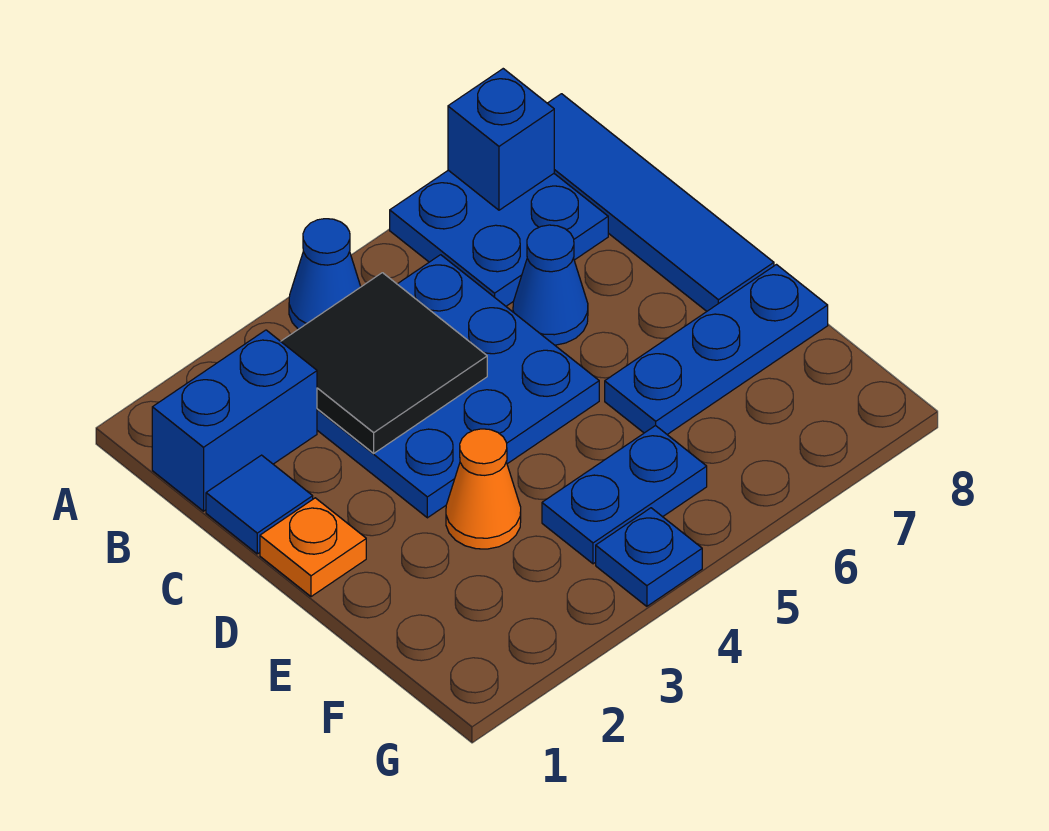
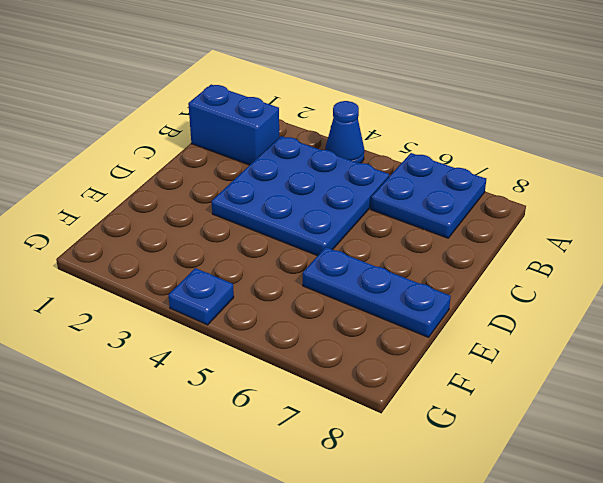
none -> blue 1x4 tile [547,94,774,311]
none -> blue 1x1 tile [206,455,313,554]
none -> blue 1x1 cone [513,225,588,345]

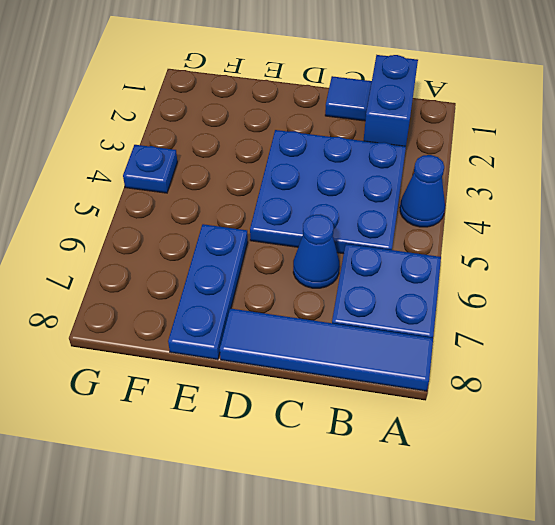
none -> orange 1x1 plate [260,498,366,597]
none -> orange 1x1 cone [446,429,521,549]
none -> blue 1x2 plate [542,425,707,564]

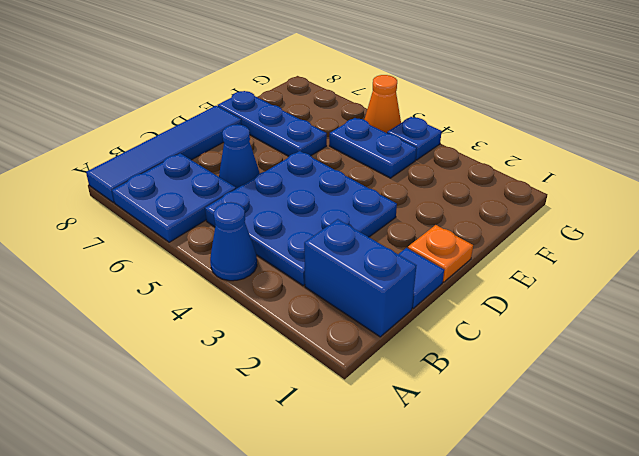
orange 1x1 cone [364,75,401,133] -> orange 1x1 cone moved to [446,429,521,549]
none -> blue 1x1 brick [448,69,554,210]
none -> black 2x2 tile [281,273,487,453]

